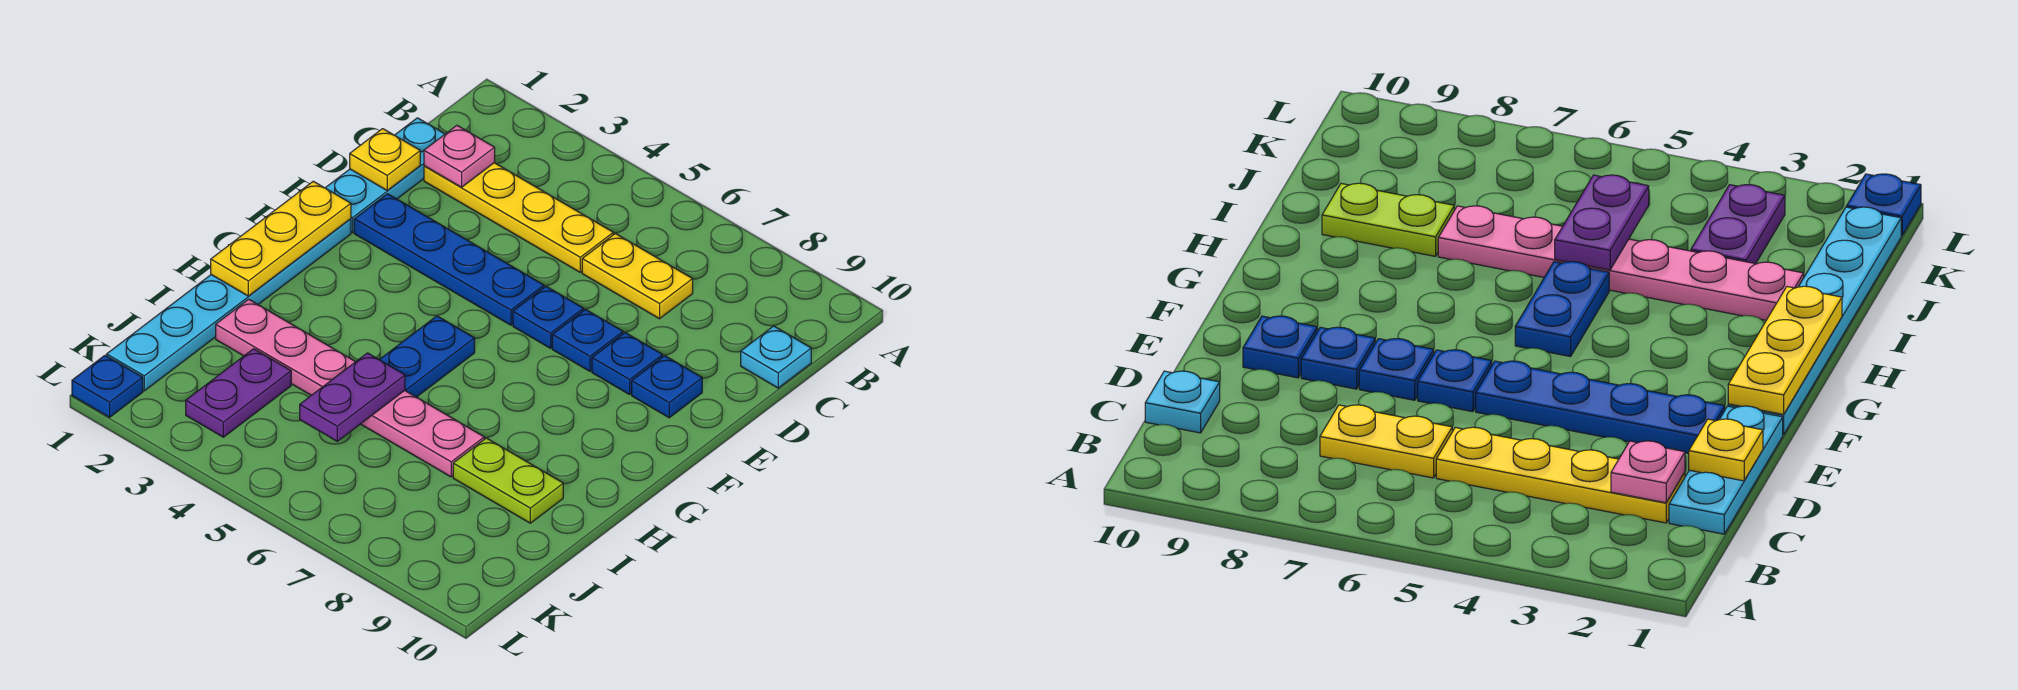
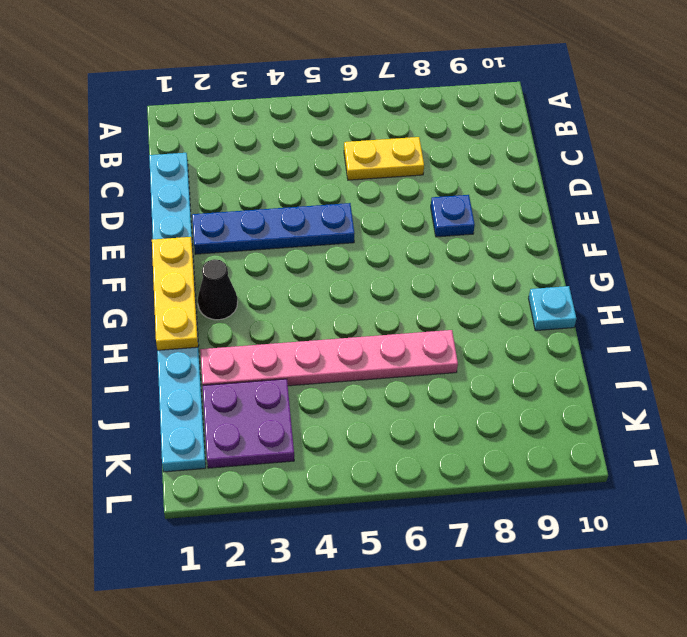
black 1x1 cone [198,259,238,320] -> none
cyan 1x1 plate [529,286,576,331] -> cyan 1x1 plate moved to [741,326,811,388]
purple 2x2 plate [203,379,294,468] -> purple 1x2 plate [186,349,291,437]
none -> yellow 1x4 plate [424,163,613,272]
none -> blue 1x1 plate [513,286,584,348]
none -> blue 1x1 plate [552,310,623,371]

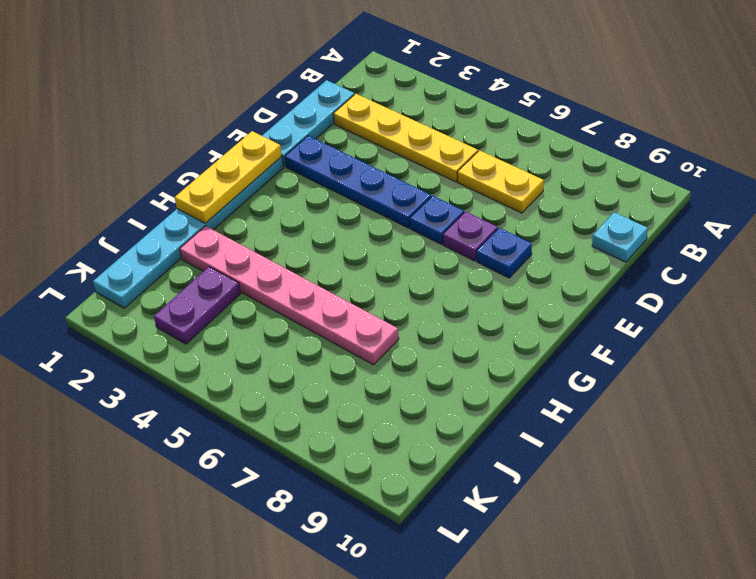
purple 1x1 plate [443,212,498,261] -> blue 1x1 plate [552,310,623,371]
none -> blue 1x1 plate [632,356,702,418]
none -> blue 1x2 plate [379,316,475,397]
none -> lime 1x2 plate [453,438,563,523]

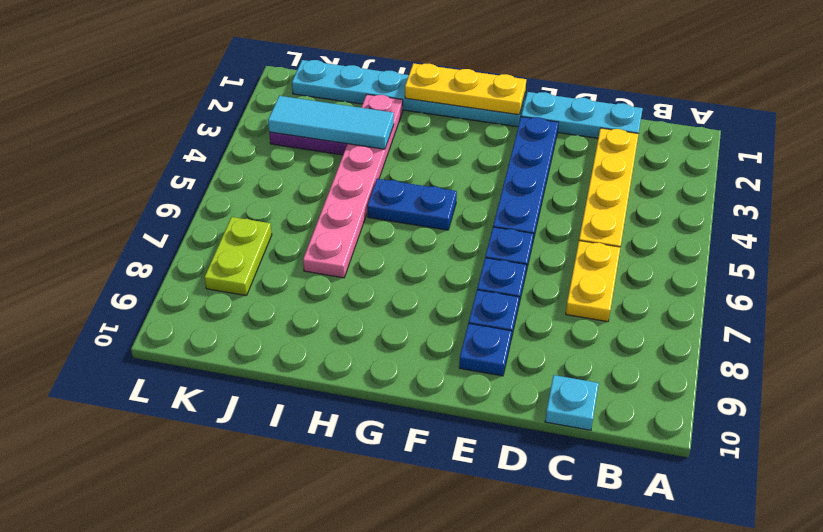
cyan 1x3 tile [268,96,394,149] -> none
lime 1x2 plate [204,217,272,296] -> lime 1x2 plate moved to [453,438,563,523]
none -> blue 1x1 plate [72,356,143,417]
none -> pink 1x1 plate [424,126,495,187]
none -> yellow 1x1 plate [350,129,420,190]

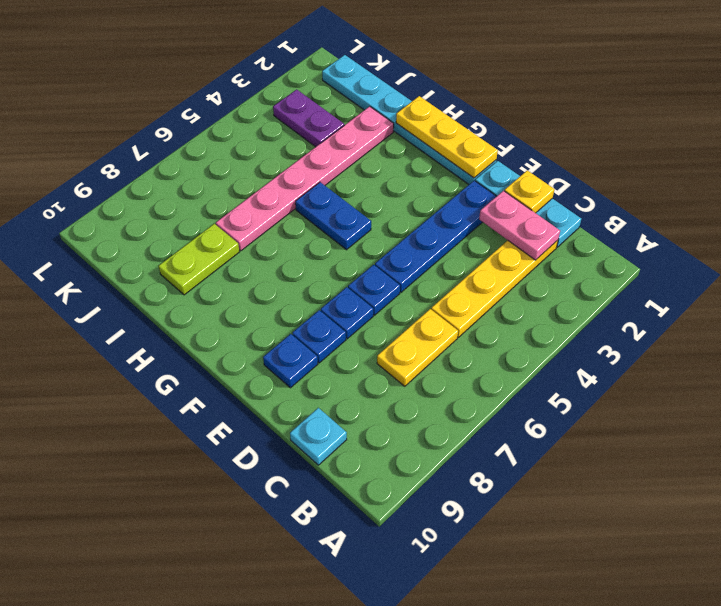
pink 1x2 plate [479,191,560,260] -> pink 1x1 plate [424,126,495,187]
none -> blue 1x1 plate [72,356,143,417]
none -> purple 1x2 plate [300,353,405,441]

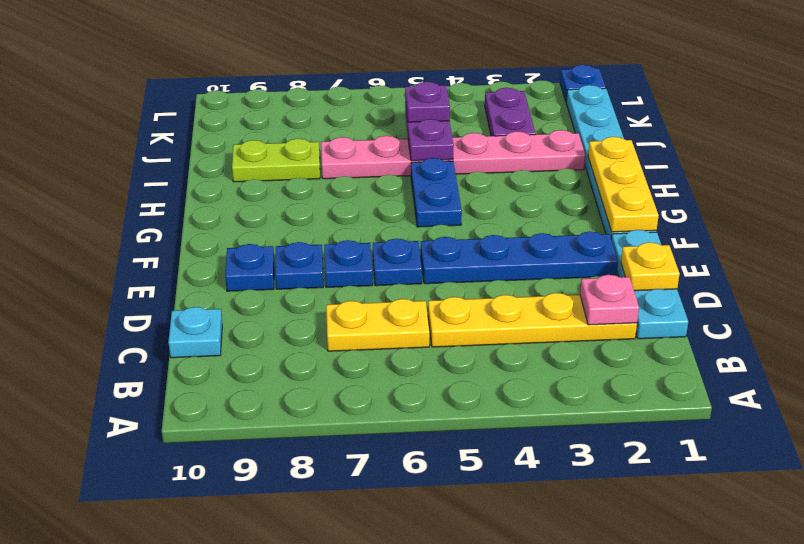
purple 1x1 plate [405,82,450,122] -> none

